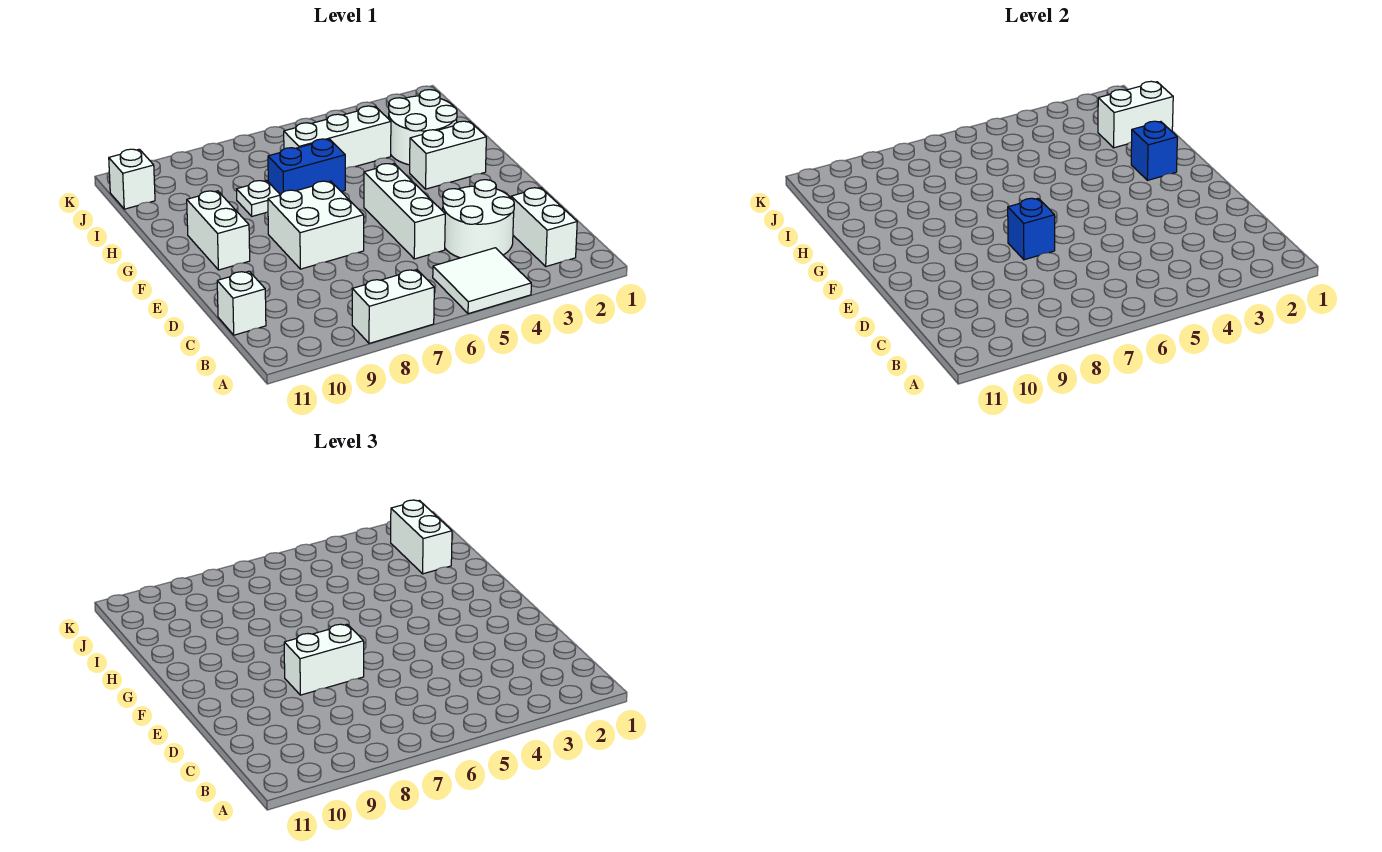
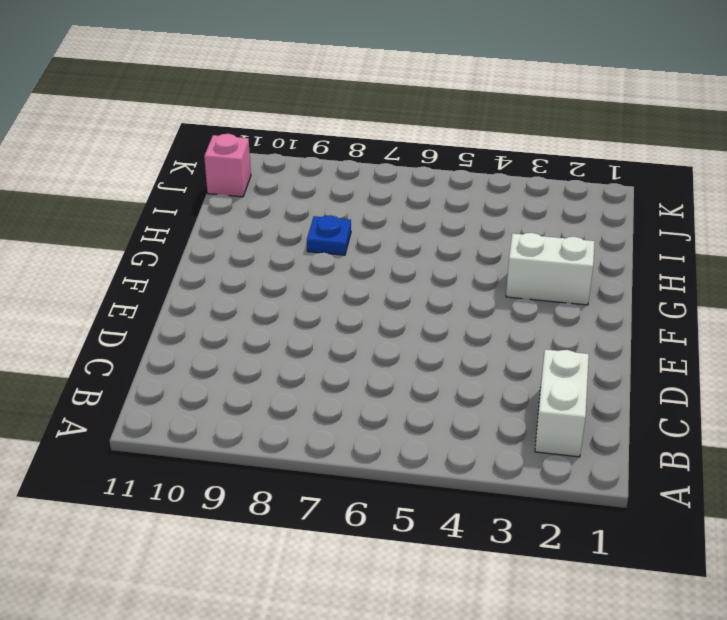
blue 1x1 plate [307,215,351,255] -> white 1x1 plate [237,181,280,216]
pink 1x1 brick [204,134,251,197] -> white 1x1 brick [109,149,155,209]
none -> white 2x2 tile [433,248,531,314]
none -> white 1x2 brick [352,270,434,343]
none -> white 2x2 round brick [443,180,514,258]

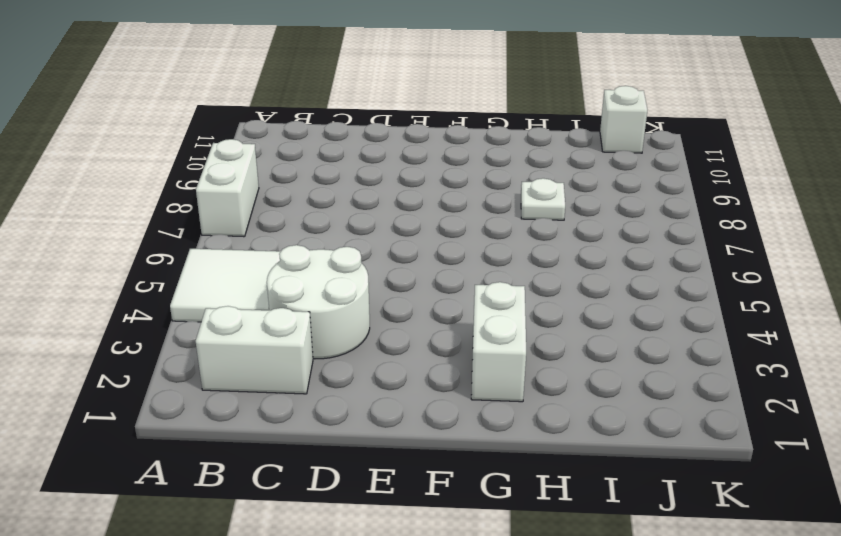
none -> white 1x1 brick [217,271,266,335]
none -> white 1x3 brick [364,164,445,259]
none -> white 2x2 brick [268,181,364,269]

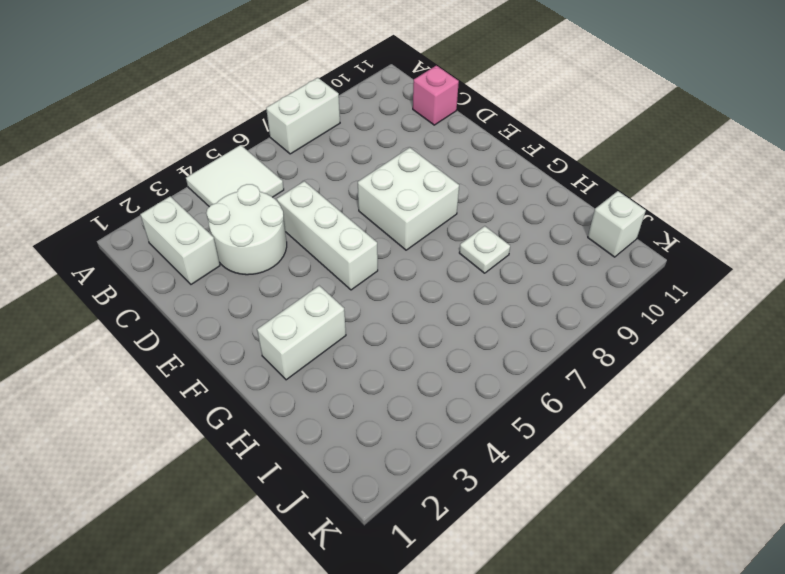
pink 1x1 brick [413,66,459,125] -> white 1x1 brick [217,271,266,335]
none -> white 1x2 brick [187,191,250,270]
none -> white 2x2 round brick [389,90,457,165]
none -> blue 1x2 brick [268,139,345,195]

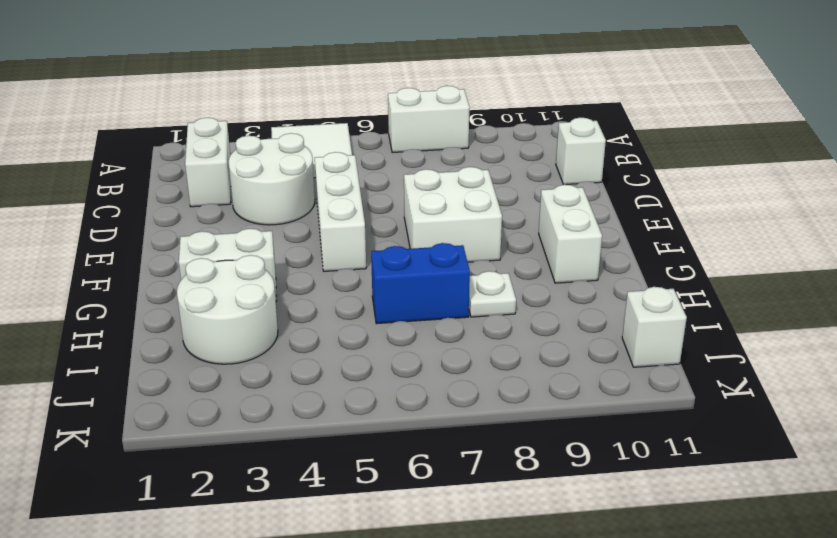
none -> white 1x3 brick [284,106,391,169]
none -> blue 1x1 brick [1008,198,1055,260]
none -> blue 1x1 brick [1131,121,1177,180]

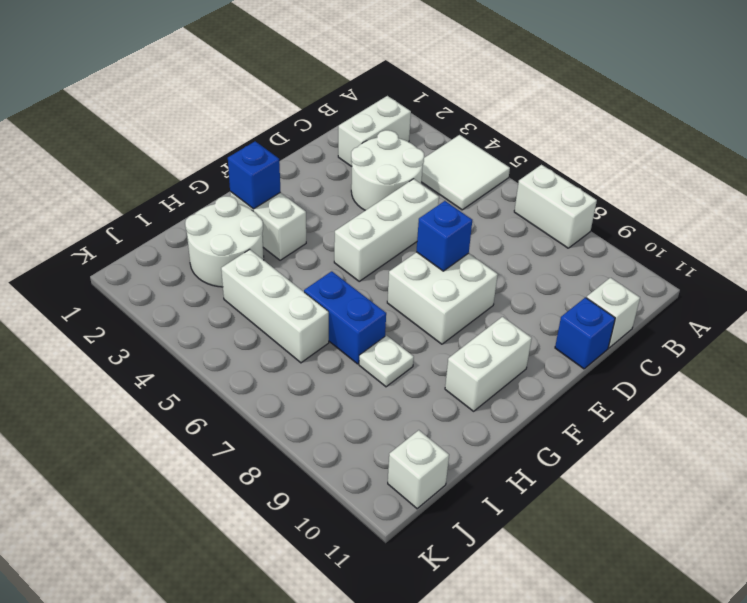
blue 1x1 brick [555,297,615,369] -> none
none -> white 1x2 brick [1098,81,1173,148]
none -> white 1x2 brick [284,624,364,695]
none -> white 1x2 brick [391,500,452,574]

